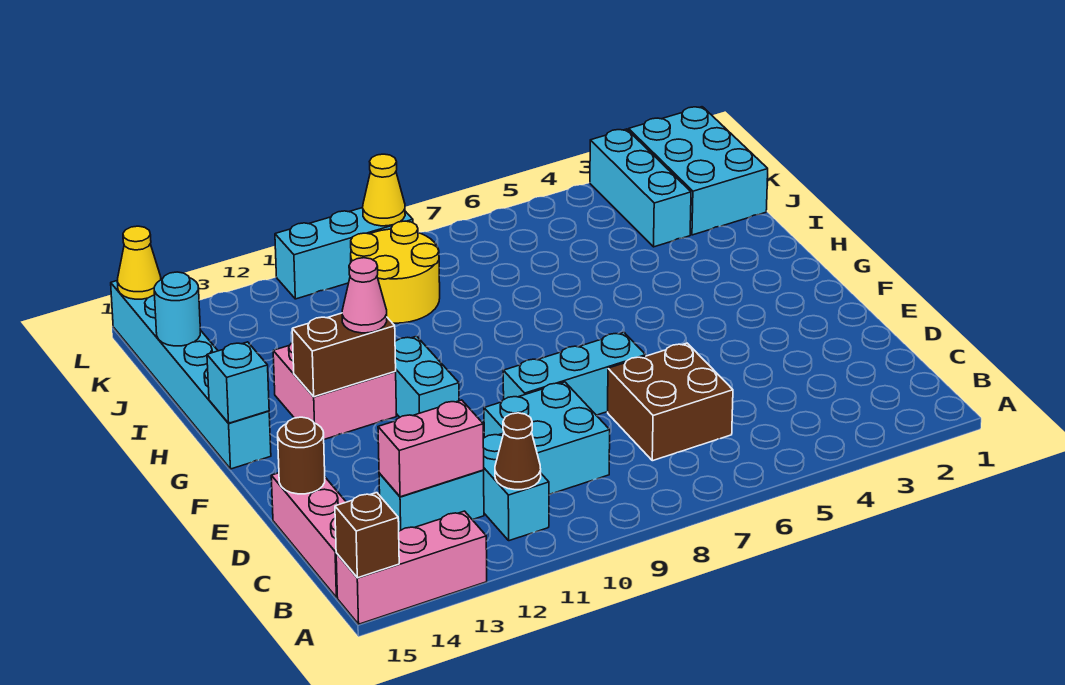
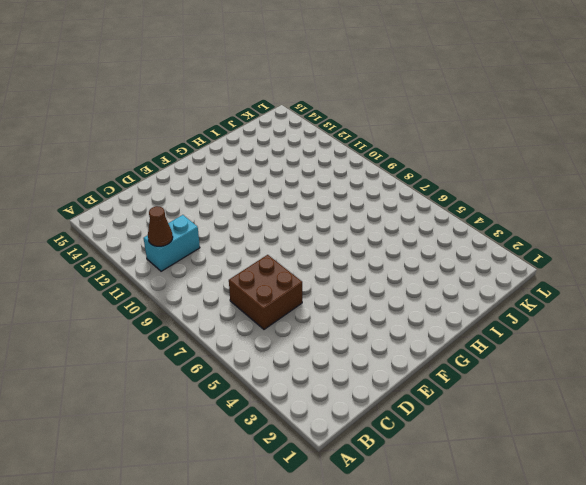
none -> pink 1x3 brick [336,511,487,624]
none -> pink 1x3 brick [271,473,346,598]
none -> cyan 2x2 brick [484,382,610,494]

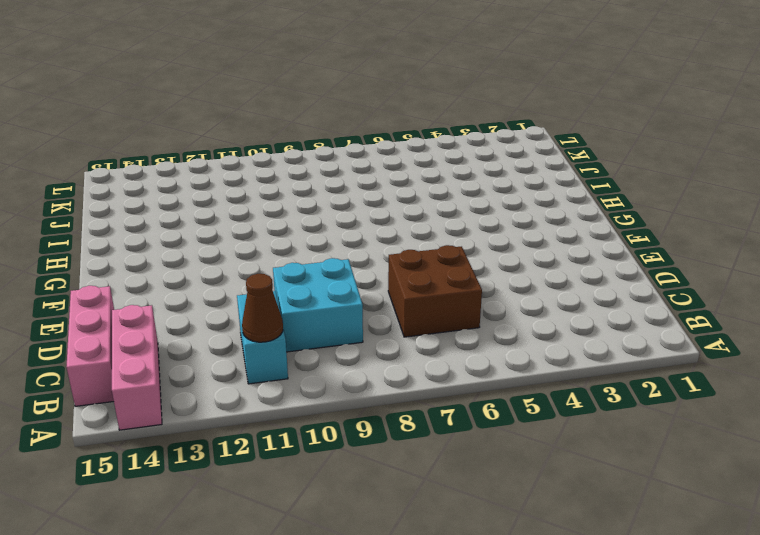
pink 1x3 brick [112,305,162,430] -> pink 1x3 brick turned to [336,511,487,624]
none -> cyan 1x2 brick [379,470,484,531]
none -> cyan 1x3 brick [503,332,646,415]
none -> cyan 1x2 brick [395,336,459,417]

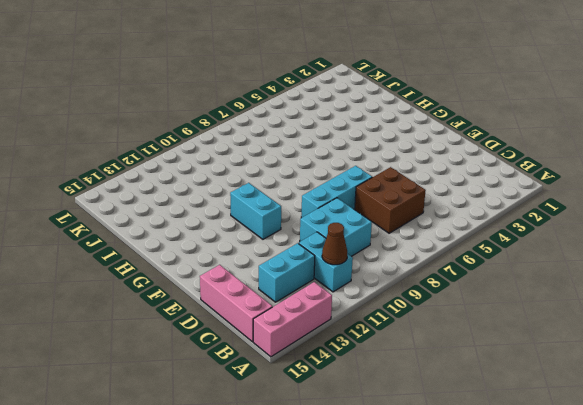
none -> pink 2x2 brick [273,342,396,439]
none -> cyan 1x6 brick [111,280,271,469]
none -> cyan 2x3 brick [629,107,768,235]

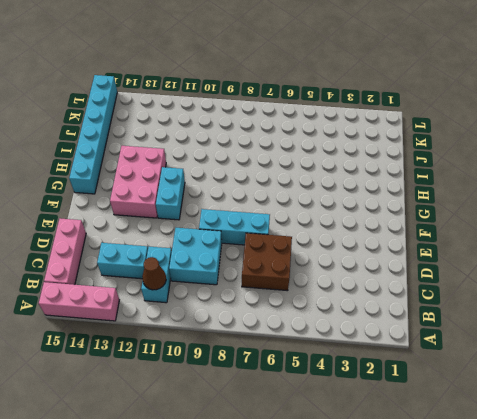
pink 2x3 brick [110,146,166,218] -> pink 2x2 brick [273,342,396,439]
none -> cyan 2x3 brick [629,107,768,235]
none -> cyan 1x3 brick [590,129,691,247]
none -> yellow 2x2 round brick [351,221,440,323]

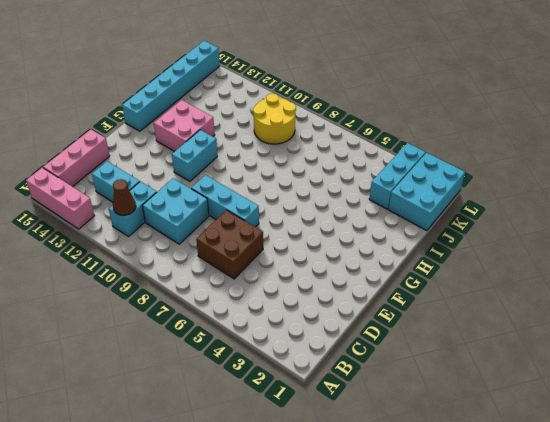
none -> cyan 1x3 brick [275,208,413,299]
none -> brown 1x1 brick [335,493,399,578]
none -> pink 1x2 brick [378,400,484,497]

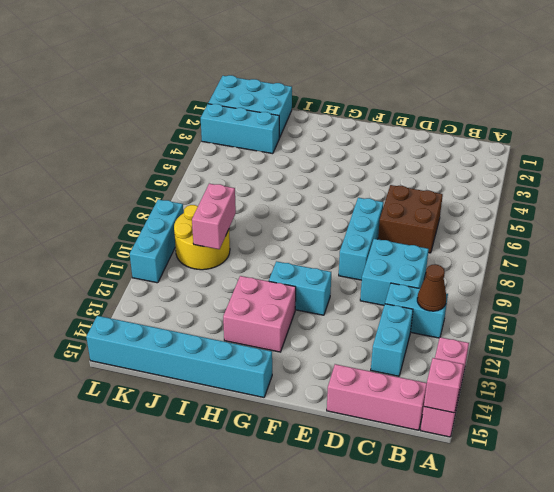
pink 1x1 brick [424,358,464,413] -> brown 1x1 brick [335,493,399,578]
pink 1x2 brick [192,184,236,249] -> pink 1x2 brick moved to [378,400,484,497]
none -> brown 1x1 round brick [278,417,325,494]
none -> brown 1x2 brick [292,313,396,397]
none -> cyan 1x1 brick [207,342,269,423]

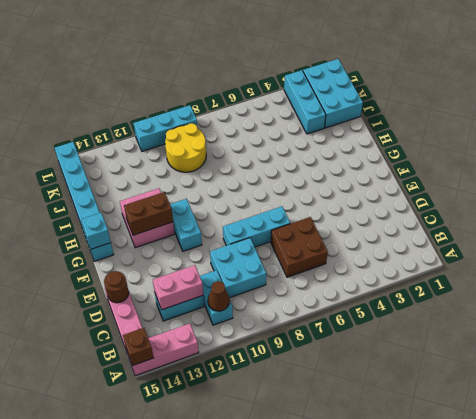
none -> cyan 1x1 round brick [154,272,201,346]
none -> yellow 1x1 cone [363,154,405,226]
none -> yellow 1x1 cone [117,226,161,299]

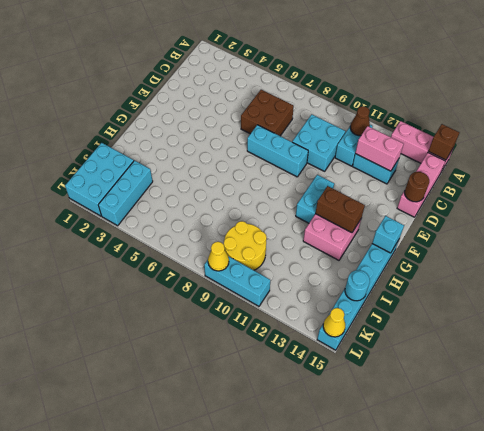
none -> pink 1x1 cone [342,258,387,333]

